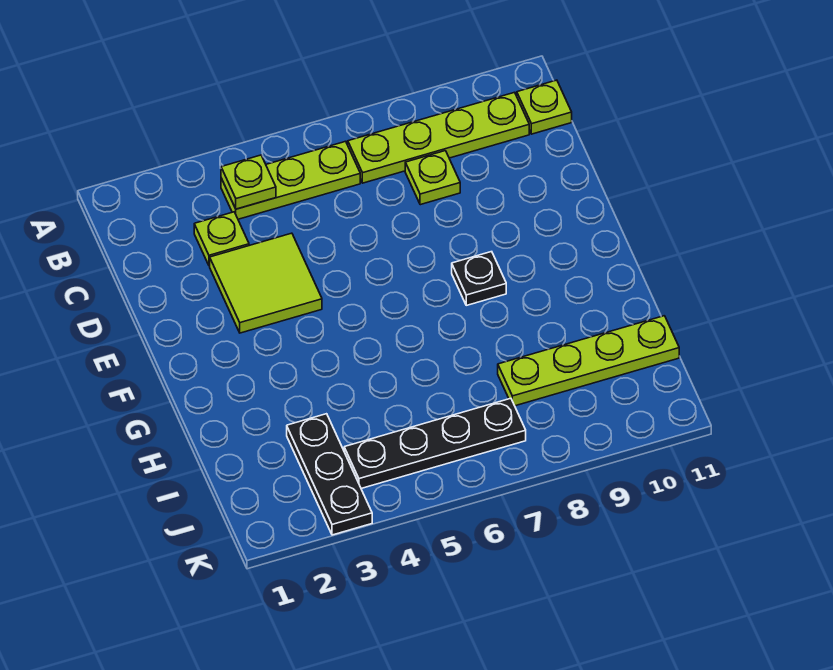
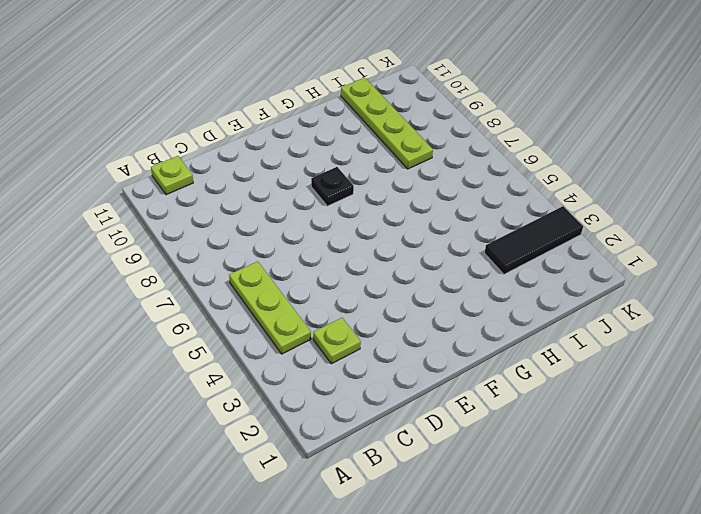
black 1x3 tile [485,206,583,274] -> black 1x3 plate [287,414,372,535]
none -> lime 1x4 plate [348,92,529,183]
none -> lime 1x1 plate [405,151,460,205]

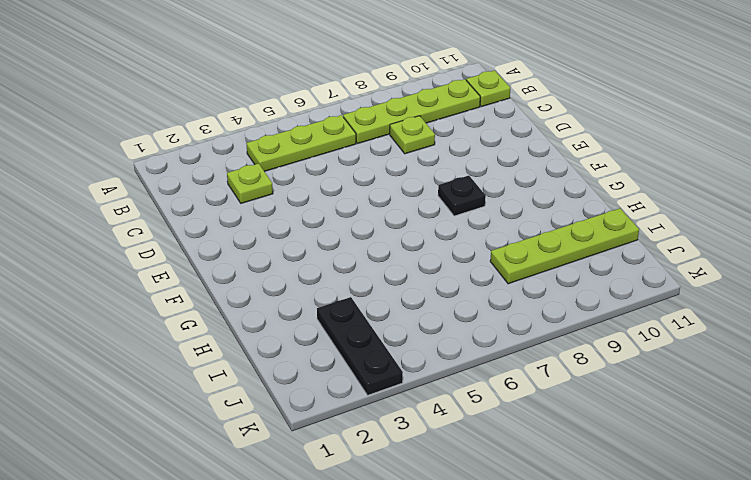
none -> lime 2x2 tile [210,233,322,333]
none -> black 1x4 plate [344,398,526,488]

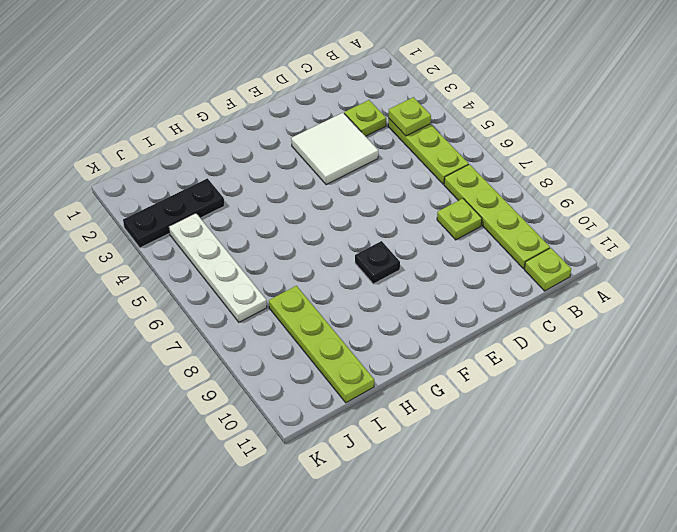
white 2x2 tile [291,113,378,185] -> lime 2x2 tile [210,233,322,333]
white 1x4 plate [169,213,267,322] -> black 1x4 plate [344,398,526,488]

